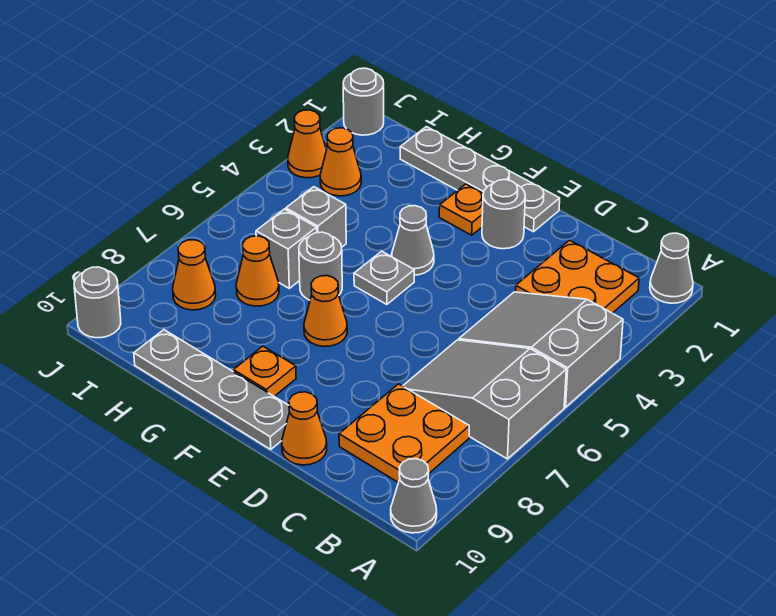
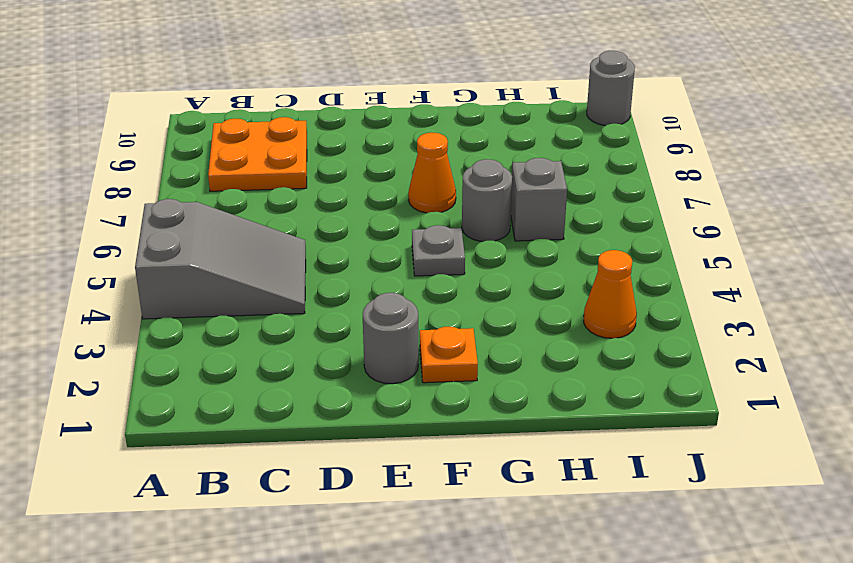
none -> grey 1x1 cone [650,233,693,303]
none -> grey 2x3 slope [403,340,566,459]
none -> grey 1x1 cone [391,459,437,533]

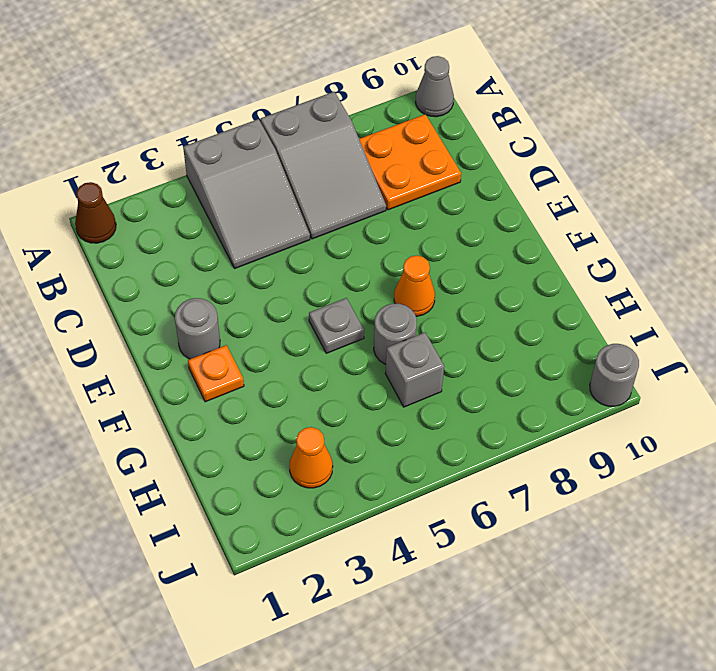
brown 1x1 cone [75,182,116,243] -> grey 1x1 cone [650,233,693,303]
none -> orange 2x2 plate [515,240,639,313]
none -> orange 1x1 cone [282,392,327,465]
none -> grey 1x4 plate [400,127,560,232]

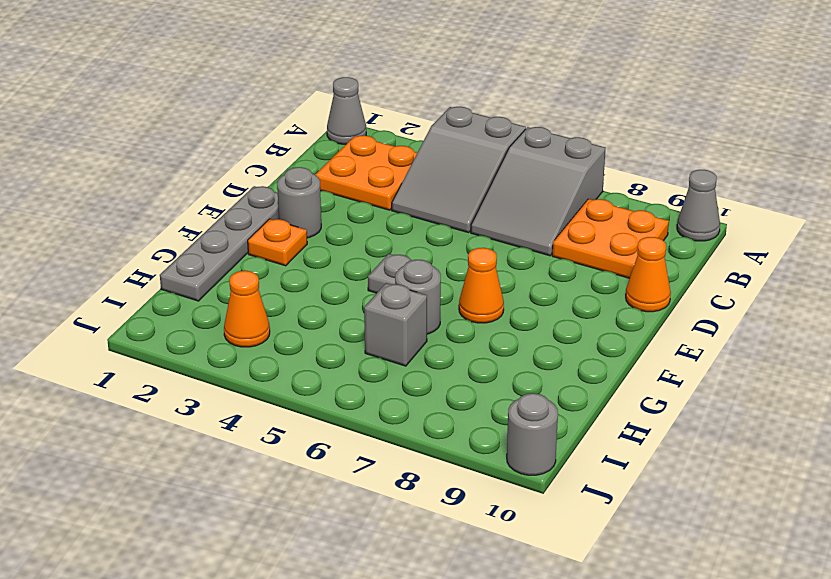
none -> grey 1x4 plate [134,330,290,449]
none -> grey 1x1 cone [392,206,434,275]
none -> orange 1x1 plate [233,346,296,396]

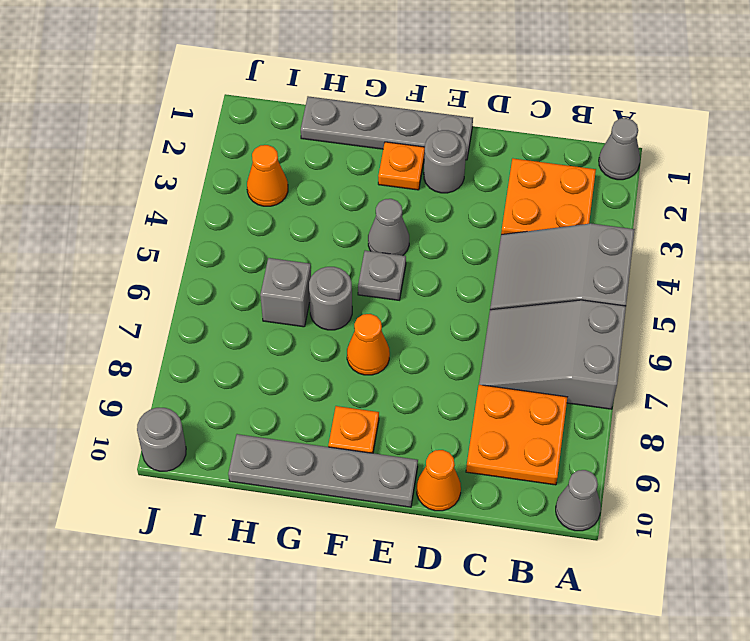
none -> grey 1x1 brick [286,187,346,247]
none -> orange 1x1 cone [236,236,279,306]
none -> orange 1x1 cone [173,240,216,310]

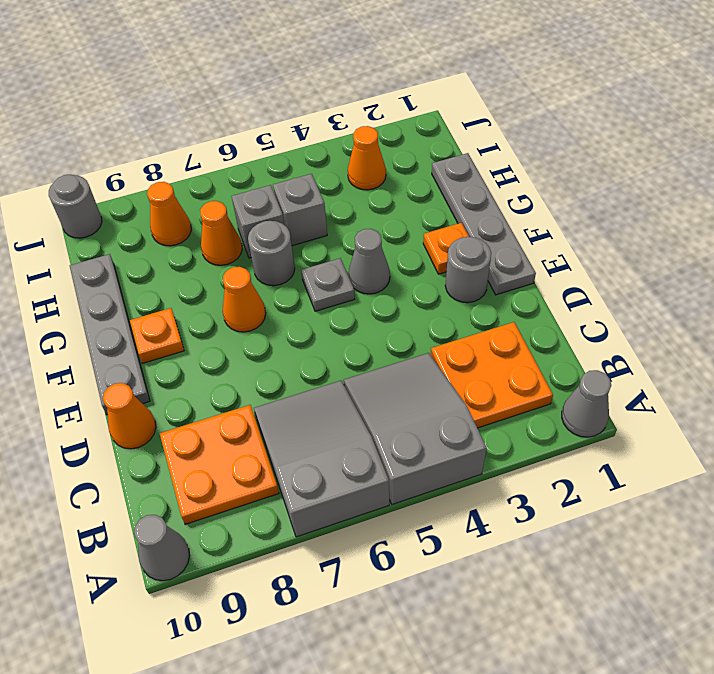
none -> grey 1x1 round brick [343,68,384,135]
none -> orange 1x1 cone [288,110,327,178]

